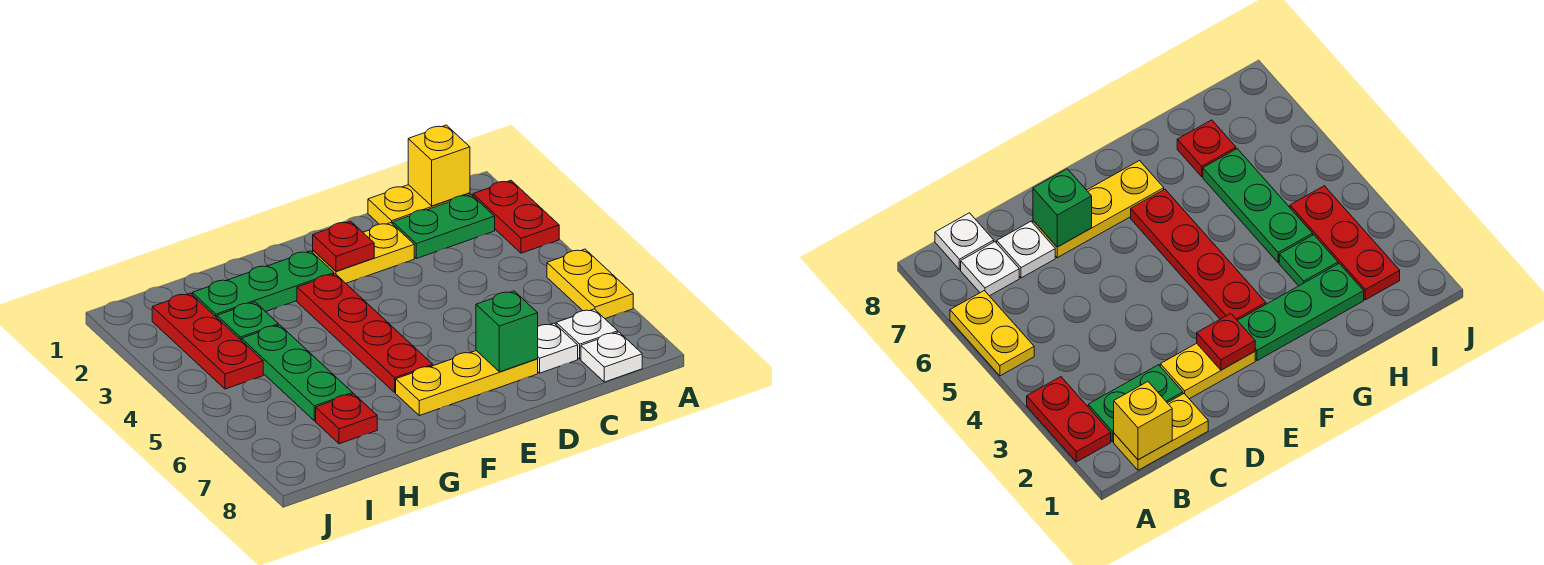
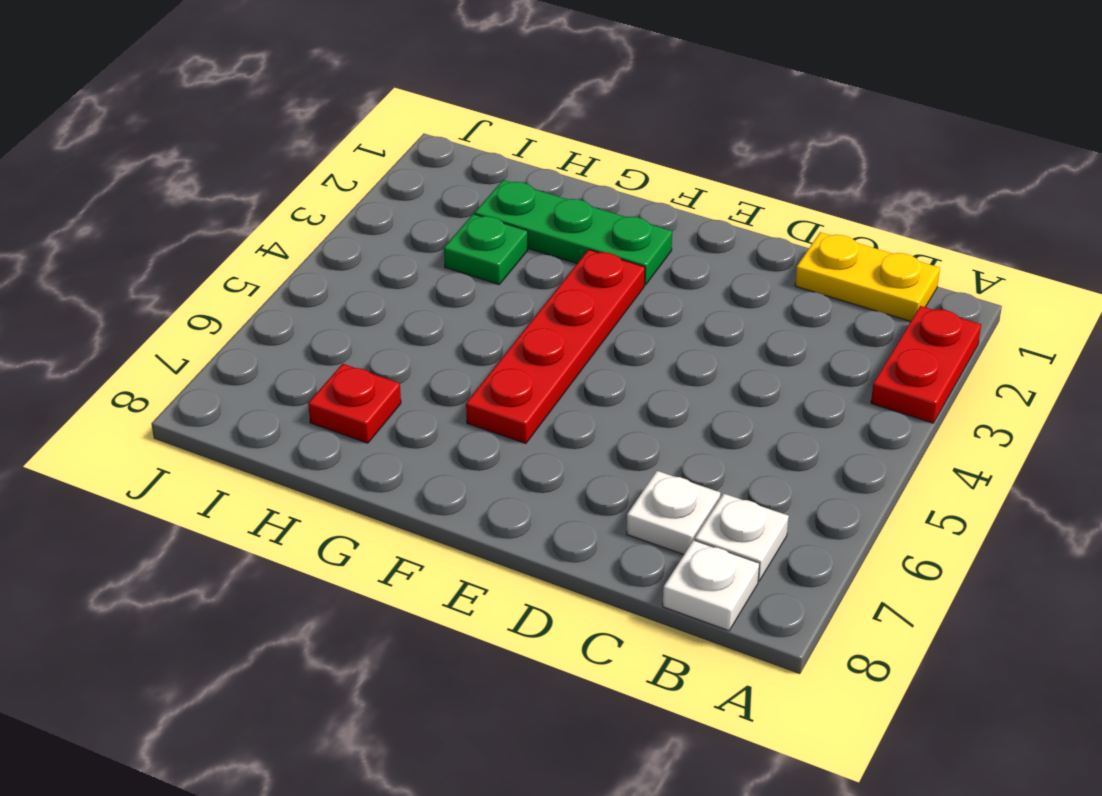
none -> yellow 1x2 plate [547,249,633,319]
none -> green 1x2 plate [393,195,495,258]
none -> yellow 1x2 plate [313,223,414,283]

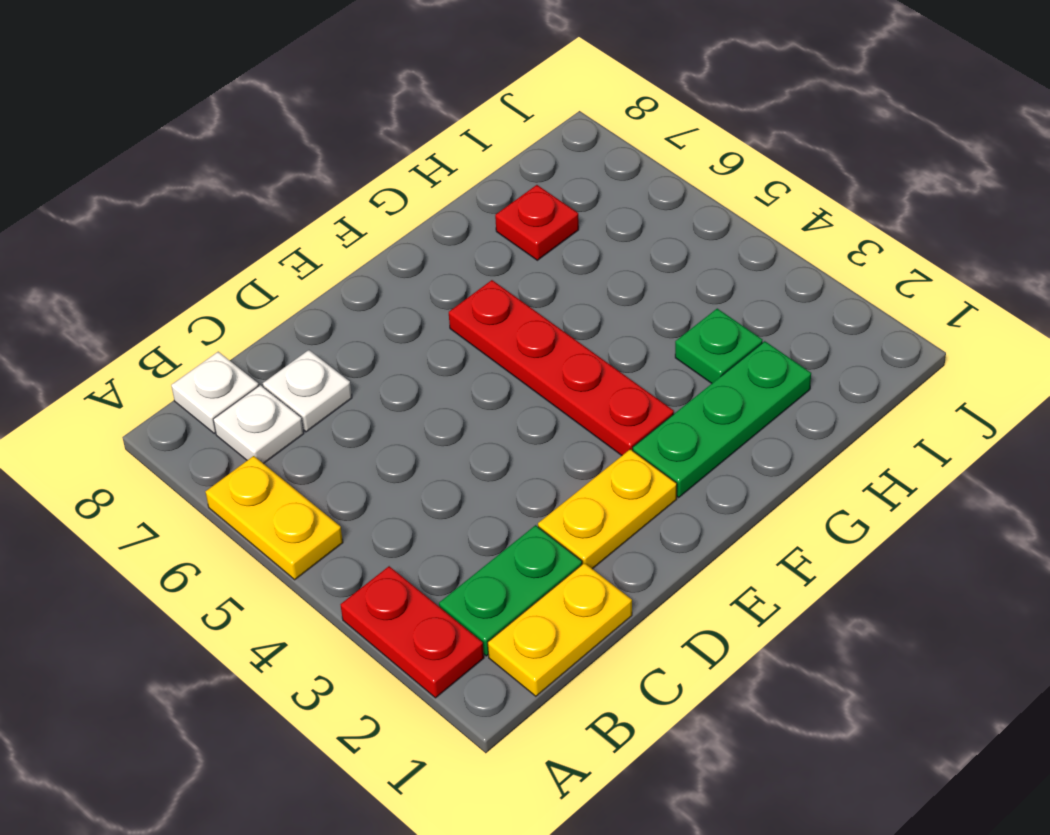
none -> yellow 1x3 plate [396,351,538,415]
none -> green 1x3 plate [242,325,353,421]
none -> red 1x3 plate [152,293,263,389]

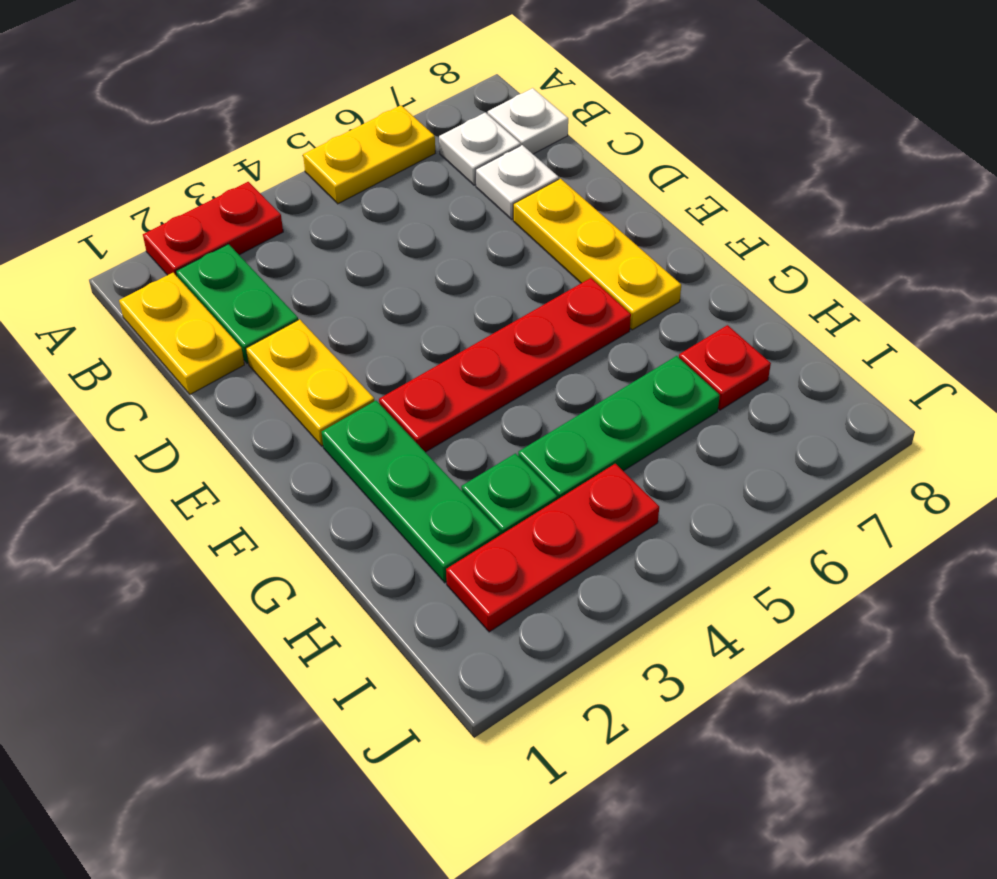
none -> yellow 1x1 brick [408,125,470,206]
none -> green 1x1 brick [476,291,538,372]
none -> red 1x1 plate [313,221,374,271]

